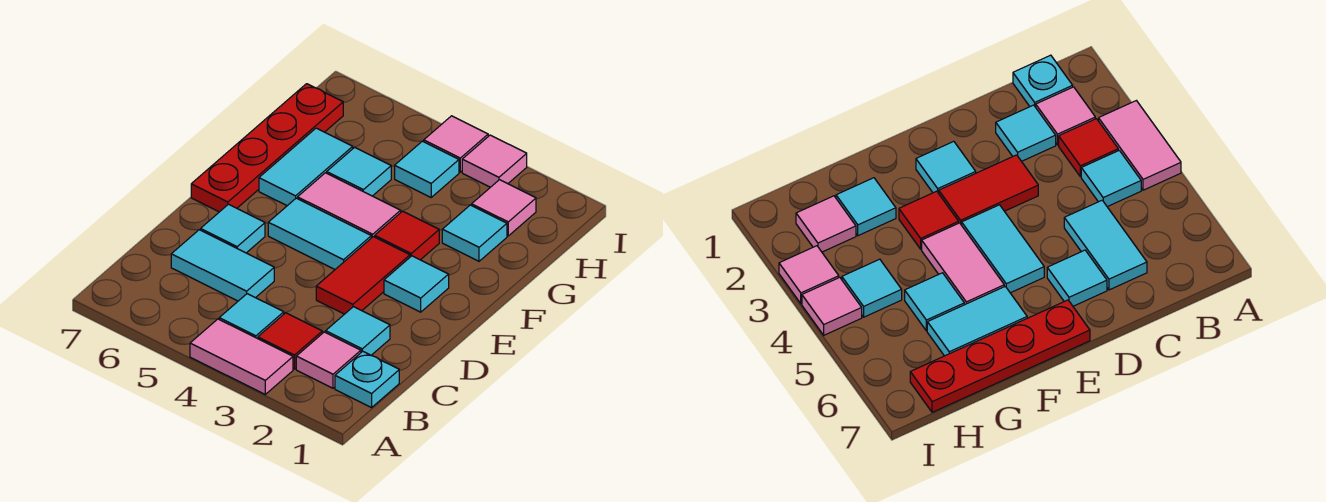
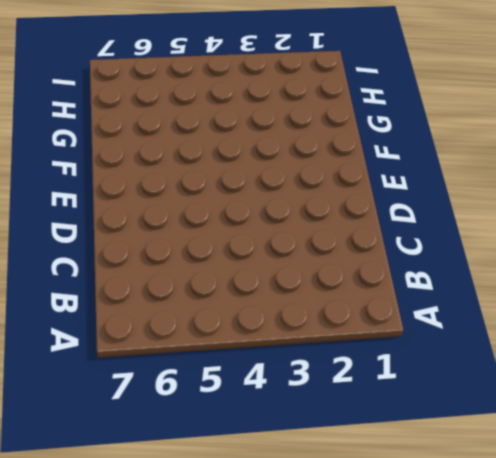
none -> pink 1x2 tile [190,319,293,394]
none -> cyan 1x1 plate [335,351,399,408]
none -> pink 1x1 tile [296,332,361,388]

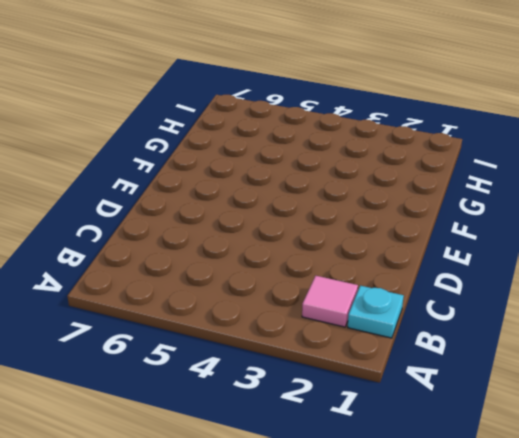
none -> pink 1x2 tile [190,319,293,394]
none -> red 1x1 tile [258,313,322,369]
none -> cyan 1x1 tile [219,294,284,339]

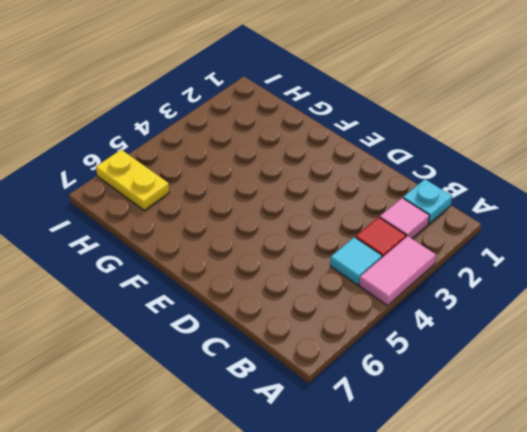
yellow 1x2 plate [96,150,169,210] -> none
none -> cyan 1x1 tile [326,307,390,355]
none -> cyan 1x2 tile [171,230,274,301]
none -> red 1x2 tile [316,237,410,314]

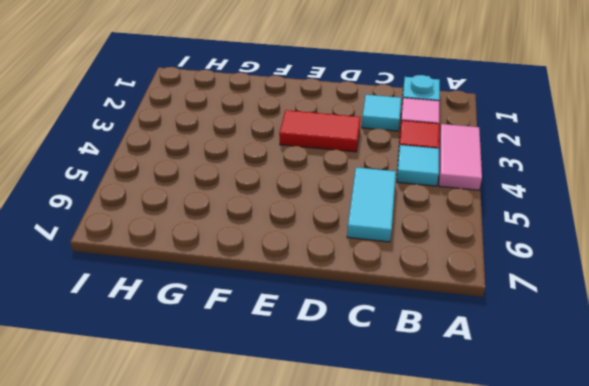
none -> cyan 1x1 tile [201,204,265,253]
none -> cyan 1x1 tile [384,256,449,312]
none -> cyan 1x2 tile [268,198,371,269]

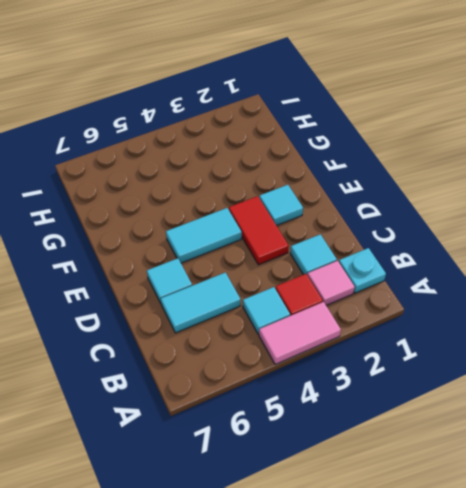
none -> red 1x4 plate [191,84,343,212]
none -> red 1x1 tile [375,211,439,260]
none -> pink 1x2 tile [298,173,401,238]

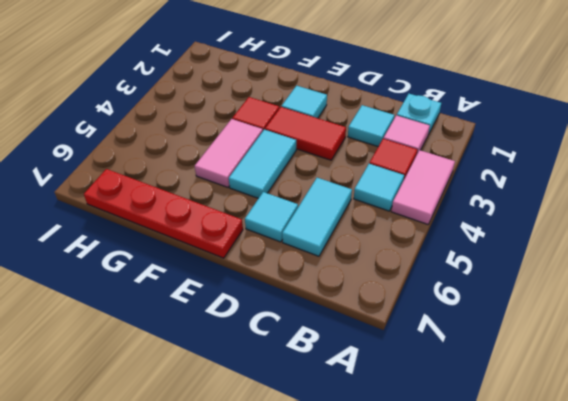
none -> cyan 1x2 tile [259,128,353,206]
none -> cyan 1x1 tile [442,205,507,261]
none -> cyan 1x1 tile [327,147,391,196]

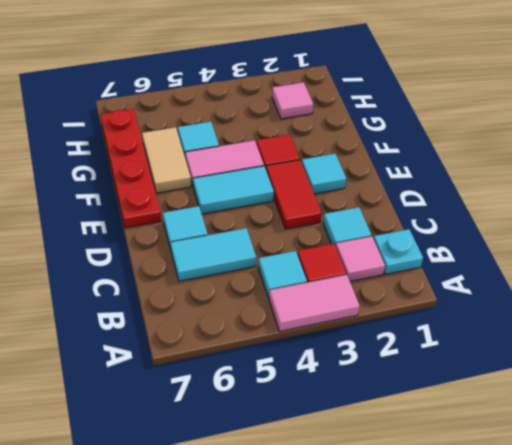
tan 1x2 tile [142,127,191,193] -> cyan 1x2 tile [259,128,353,206]
none -> cyan 1x1 tile [442,205,507,261]
none -> cyan 1x1 tile [395,141,459,197]
none -> pink 1x1 tile [462,135,527,187]

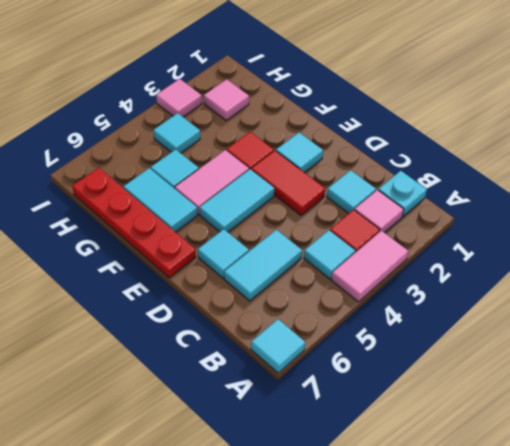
cyan 1x1 tile [251,319,305,373] -> cyan 1x1 tile moved to [442,205,507,261]
none -> pink 1x1 tile [424,116,488,172]

